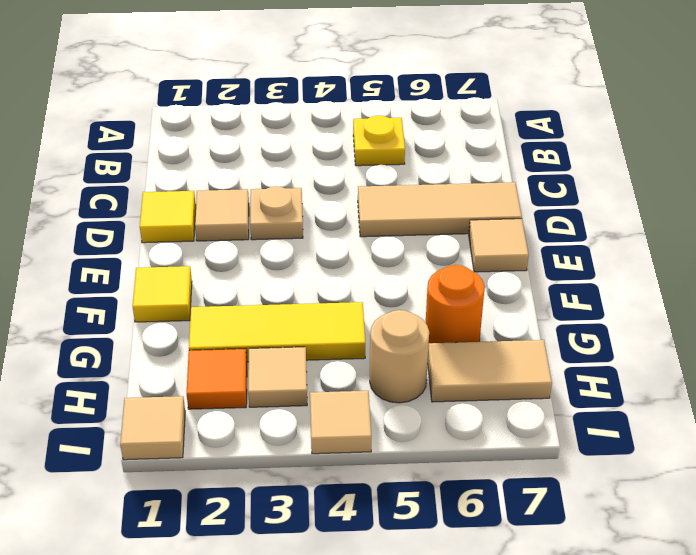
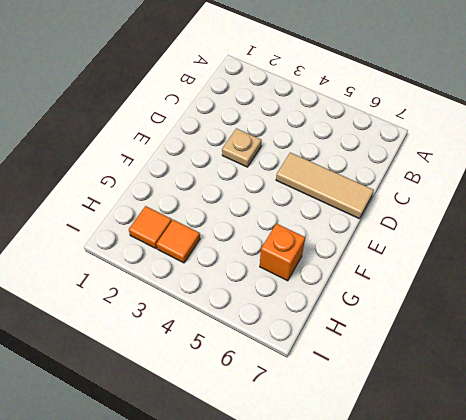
orange 1x1 brick [260,223,305,281] -> orange 1x1 round brick [426,265,485,343]
orange 1x1 tile [157,220,200,263] -> tan 1x1 tile [248,347,307,407]
none -> yellow 1x1 plate [353,116,405,166]
none -> yellow 1x1 tile [140,191,196,243]
none -> tan 1x1 tile [195,189,249,241]

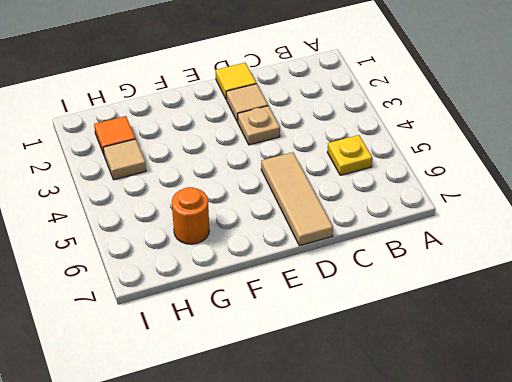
none -> tan 1x1 tile [469,219,529,272]
none -> yellow 1x1 tile [133,266,192,322]
none -> yellow 1x3 tile [189,302,365,362]

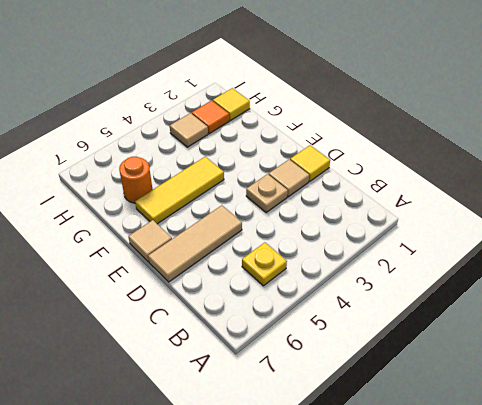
yellow 1x3 tile [135,157,224,224] -> yellow 1x3 tile moved to [189,302,365,362]
yellow 1x1 tile [213,88,250,121] -> yellow 1x1 tile moved to [133,266,192,322]
none -> tan 1x1 round brick [370,310,429,403]
none -> tan 1x2 tile [428,340,552,402]
none -> tan 1x1 tile [120,396,185,460]

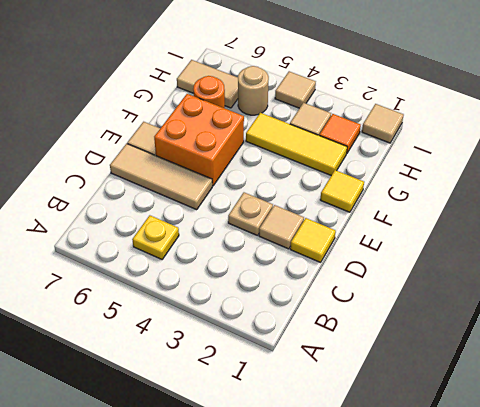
orange 2x2 brick [154,94,244,186] -> none

